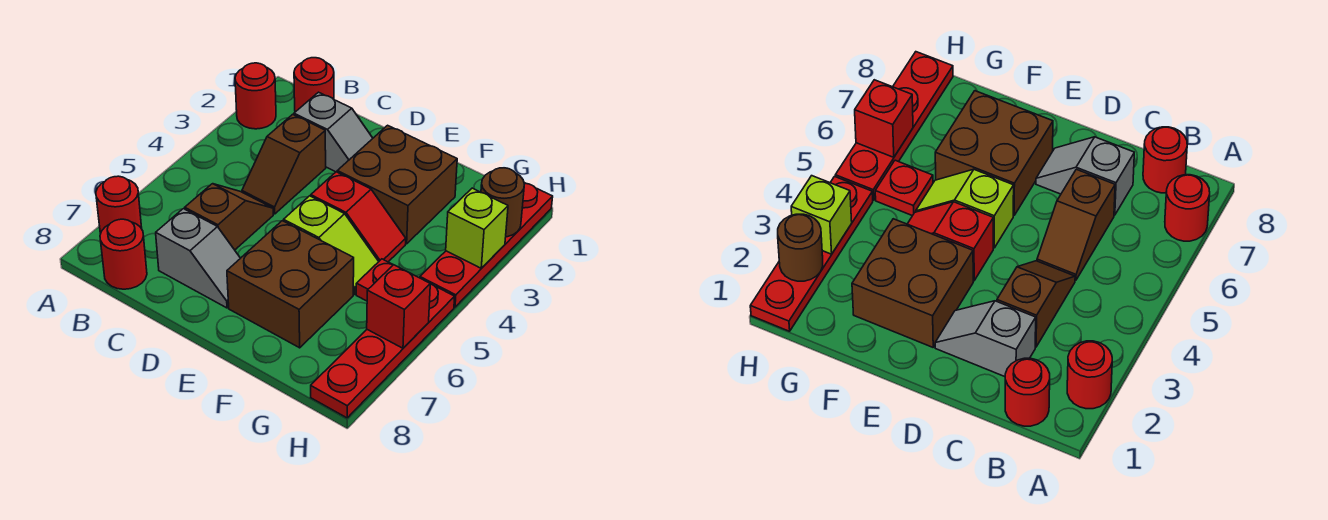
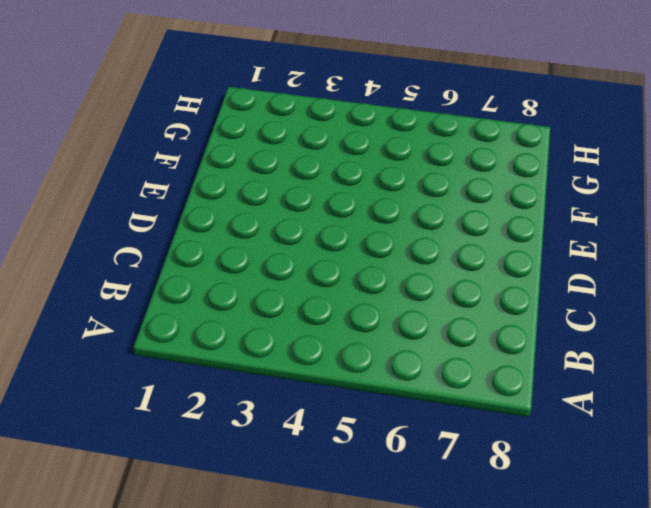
none -> red 1x1 round brick [235,63,276,129]
none -> red 1x1 round brick [96,176,142,234]
none -> red 1x1 round brick [294,58,334,112]

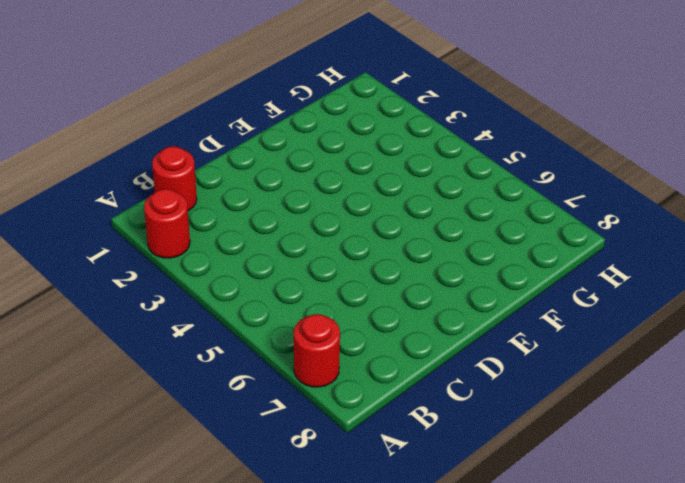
none -> red 1x1 round brick [100,219,147,289]
none -> grey 1x2 slope [294,92,373,172]
none -> brown 1x2 slope [242,114,326,214]

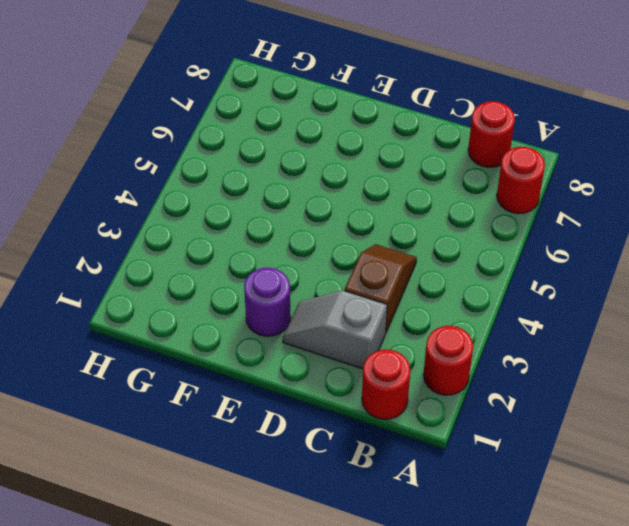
purple 1x1 round brick [244,268,291,336] -> brown 2x2 brick [337,125,457,244]
none -> brown 1x2 slope [185,184,273,250]
none -> grey 1x2 slope [156,209,240,308]
none -> red 1x2 slope [311,172,406,262]

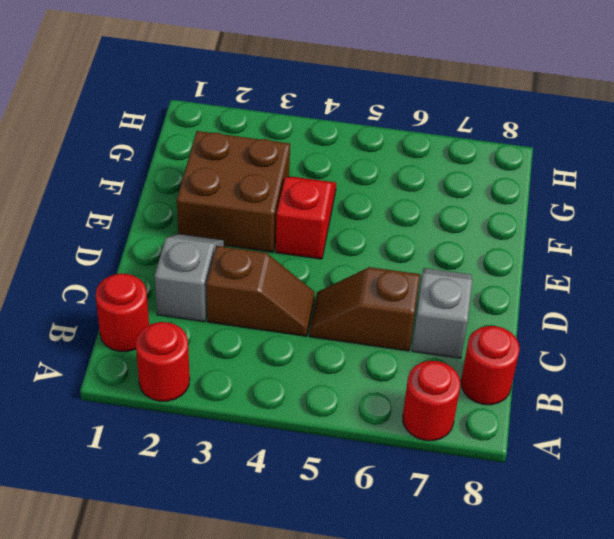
none -> lime 1x2 slope [284,196,379,294]
none -> brown 2x2 brick [227,221,354,348]
none -> red 1x1 plate [356,259,393,301]

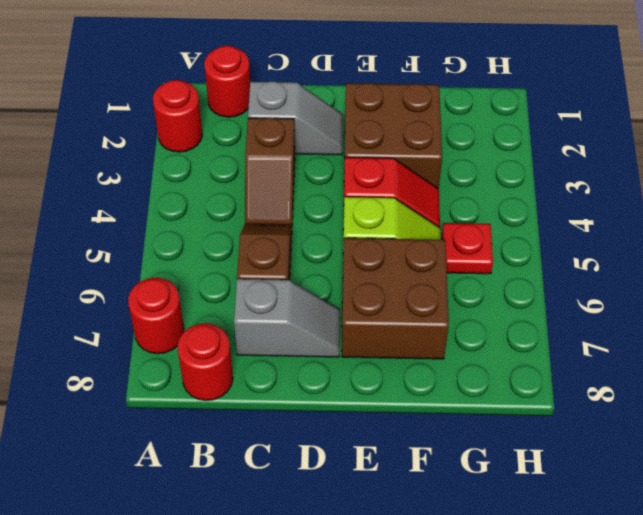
none -> red 1x4 plate [420,183,553,307]
none -> red 1x4 plate [311,284,455,418]
none -> brown 1x1 round brick [481,168,524,237]

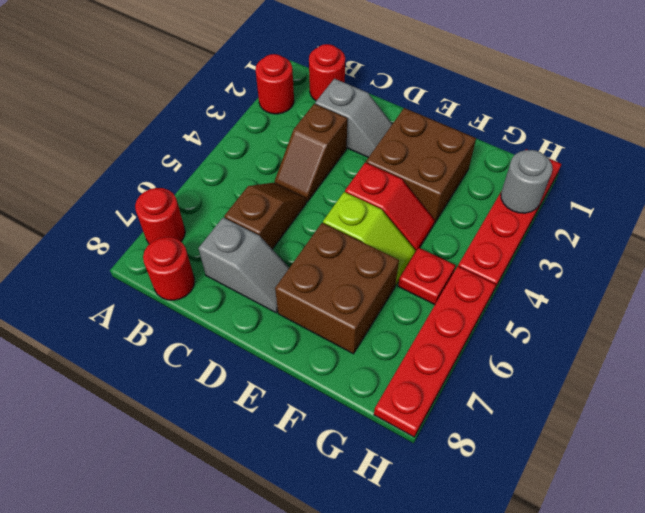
grey 1x1 round brick [501,150,553,213] -> brown 1x1 round brick [481,168,524,237]
none -> lime 1x1 brick [446,188,508,268]
none -> red 1x1 brick [367,265,430,348]

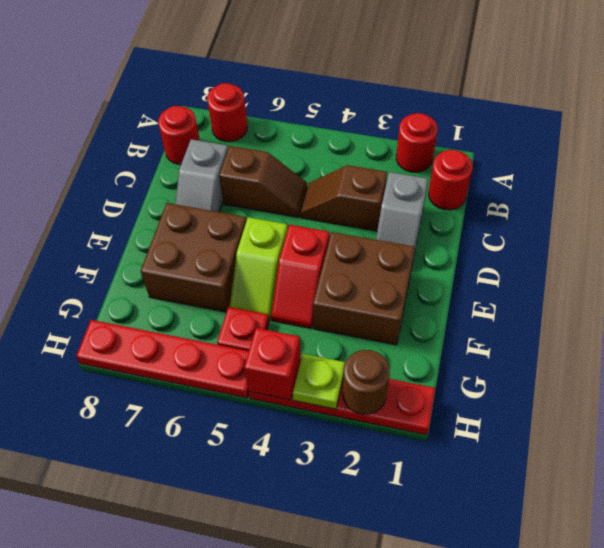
lime 1x1 plate [293,354,345,409] -> lime 1x1 brick [446,188,508,268]
red 1x1 brick [244,328,301,400] -> red 1x1 brick moved to [367,265,430,348]

